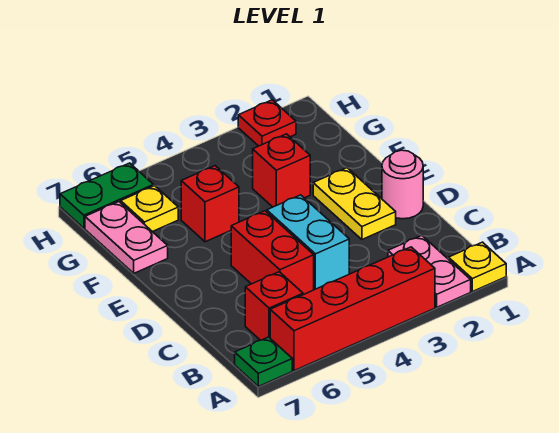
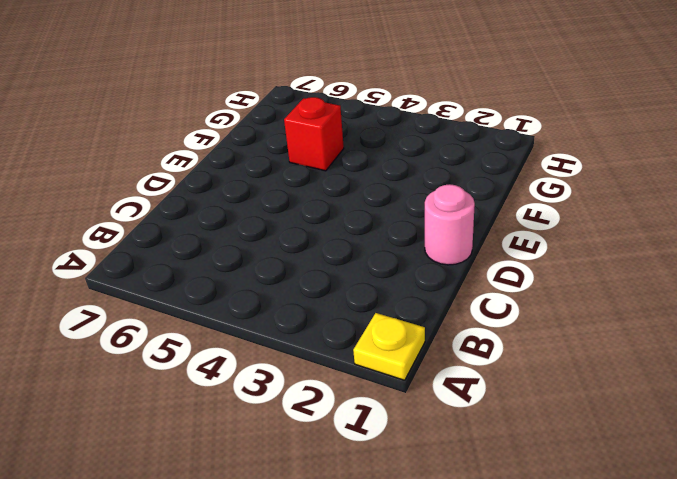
none -> pink 1x2 plate [388,236,471,307]
none -> red 1x4 brick [270,247,435,371]
none -> green 1x1 plate [235,337,292,386]

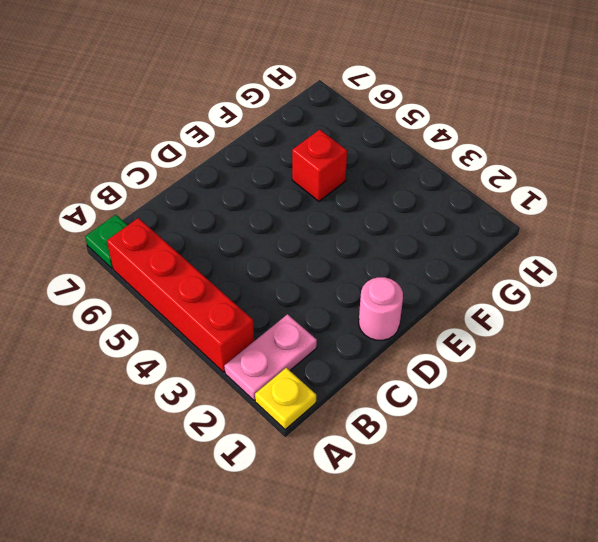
none -> red 1x1 brick [245,272,303,340]
none -> cyan 1x2 brick [267,195,349,290]
none -> red 1x2 brick [231,211,314,295]

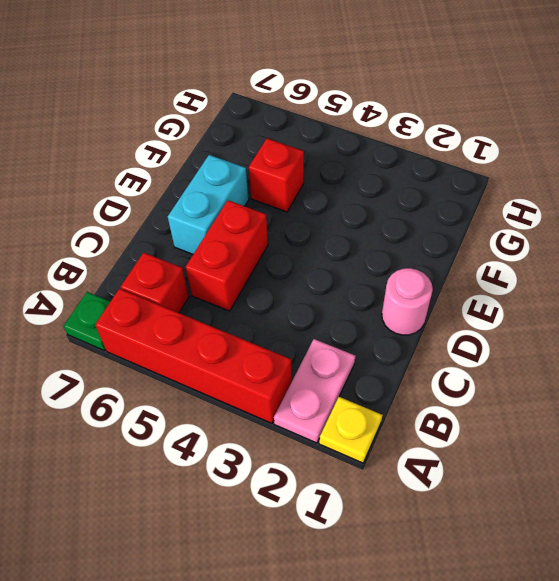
cyan 1x2 brick [168,155,249,254] -> cyan 1x2 brick moved to [267,195,349,290]
none -> yellow 1x2 plate [313,168,396,239]
none -> red 1x1 brick [253,134,310,207]
none -> pink 1x2 plate [85,202,168,273]

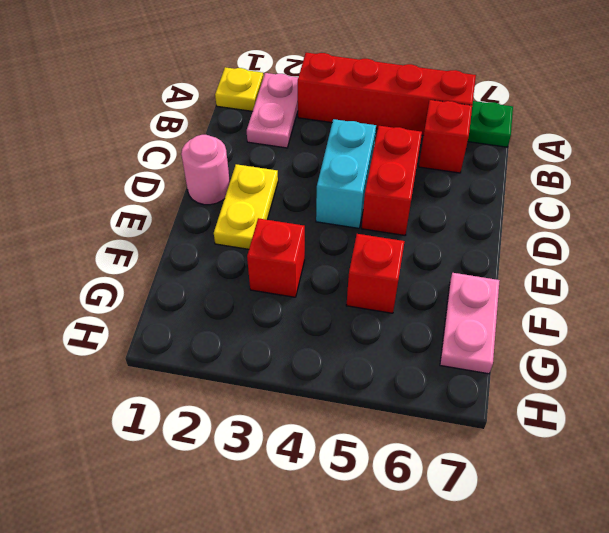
none -> yellow 1x1 plate [121,186,178,232]
none -> red 1x1 plate [238,100,296,146]
none -> green 1x2 plate [60,163,153,228]

